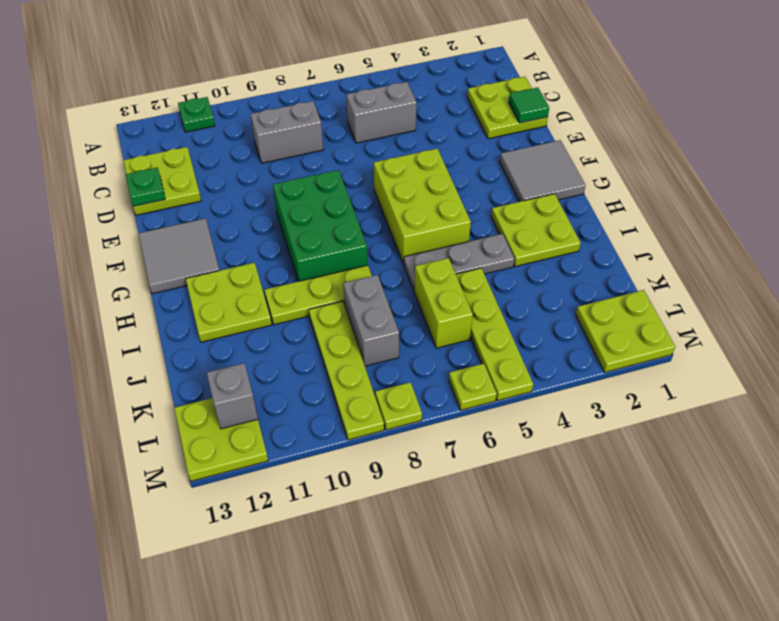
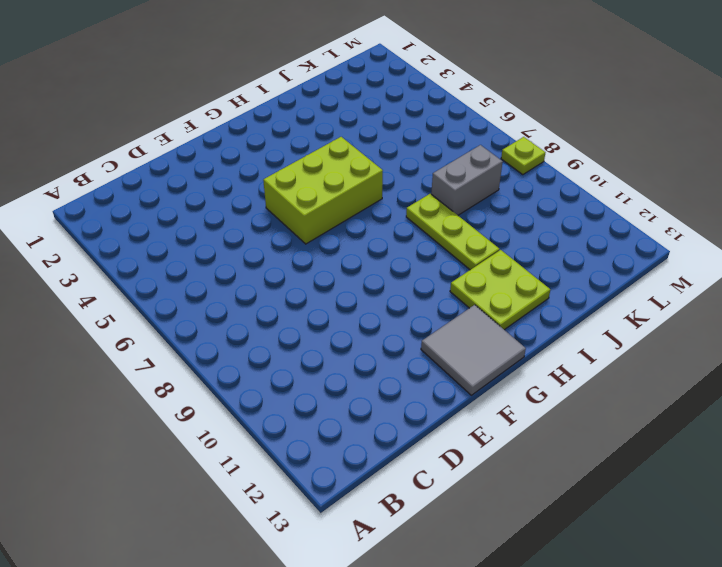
none -> green 1x1 plate [178,97,215,132]
none -> lime 2x2 plate [467,77,548,139]
none -> grey 1x2 brick [347,82,416,143]

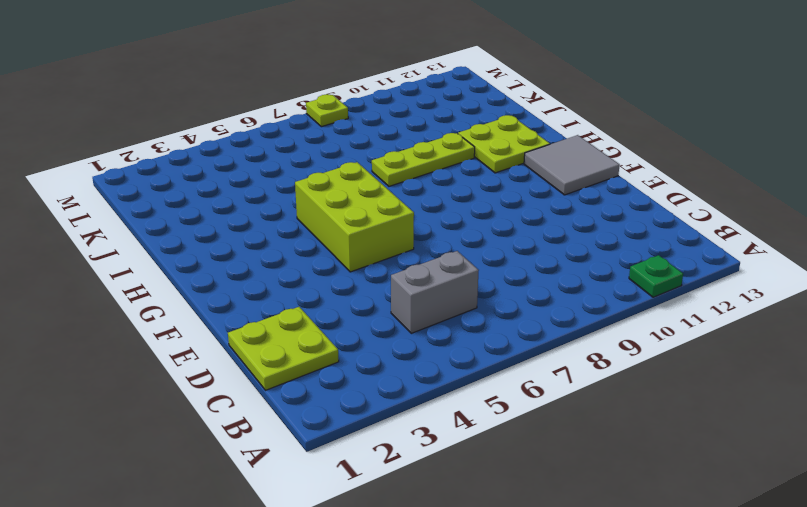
none -> grey 1x2 brick [251,101,323,163]
none -> lime 2x2 plate [124,147,201,215]
none -> grey 2x2 tile [500,140,586,202]

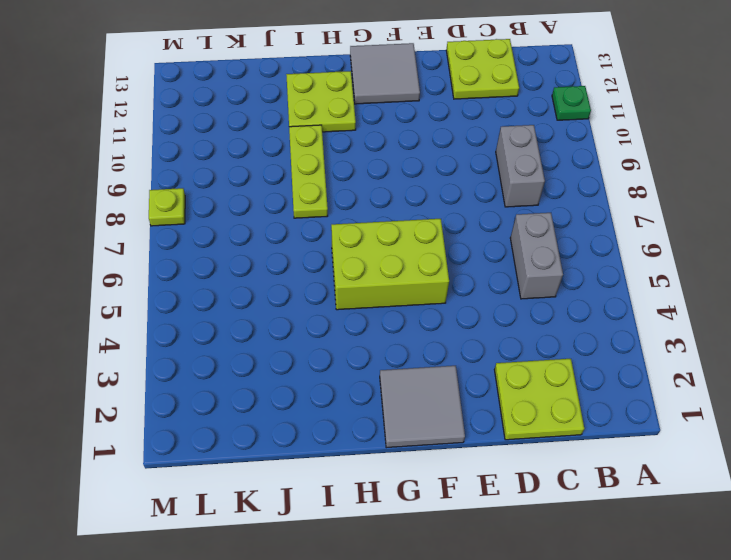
none -> green 2x3 brick [273,170,367,281]
none -> lime 2x2 plate [491,194,581,267]
none -> grey 1x3 plate [404,234,514,290]

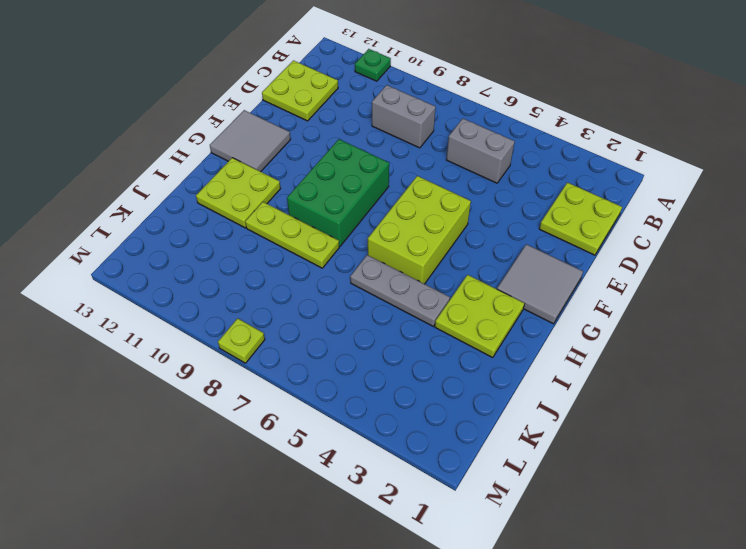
none -> lime 1x4 plate [456,268,533,401]
none -> lime 1x2 brick [414,258,473,348]
none -> grey 1x2 brick [343,275,399,366]

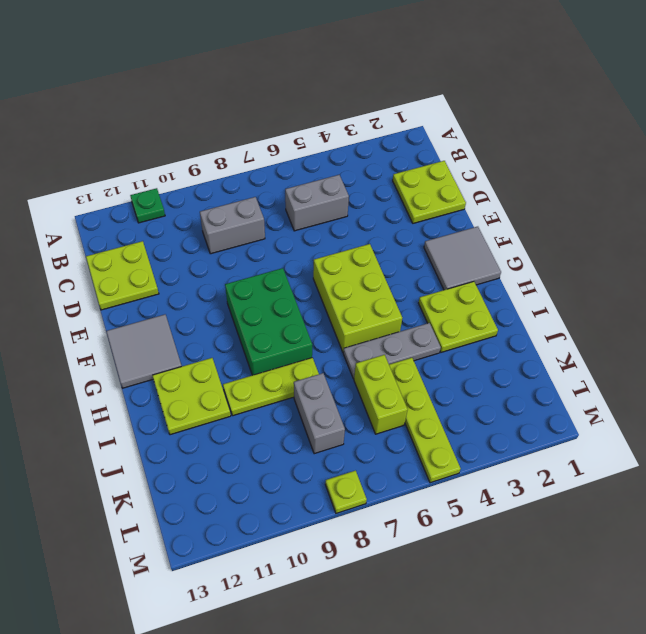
none -> lime 1x4 plate [309,301,384,440]
none -> lime 2x2 plate [576,290,675,372]
none -> lime 2x2 plate [174,398,268,481]

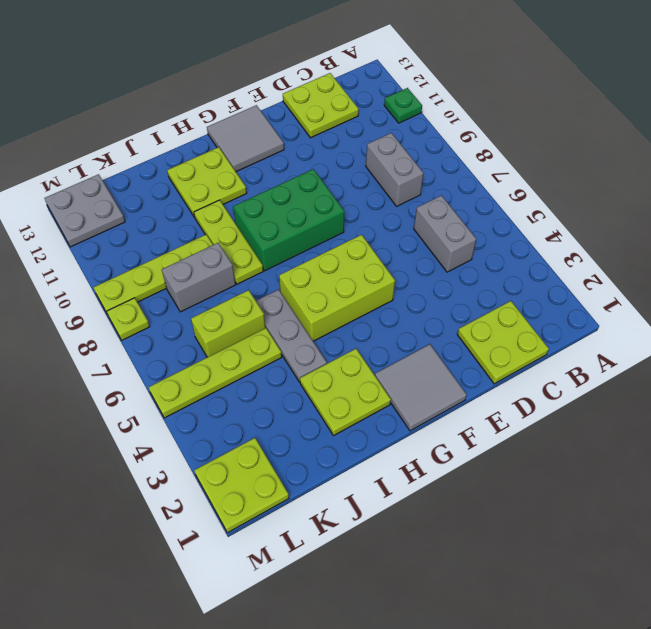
grey 2x2 plate [44,174,125,247] -> lime 2x2 plate [174,398,268,481]
none -> lime 1x1 plate [449,364,497,410]
none -> green 1x1 tile [509,87,549,123]
none -> green 1x1 plate [126,168,165,206]

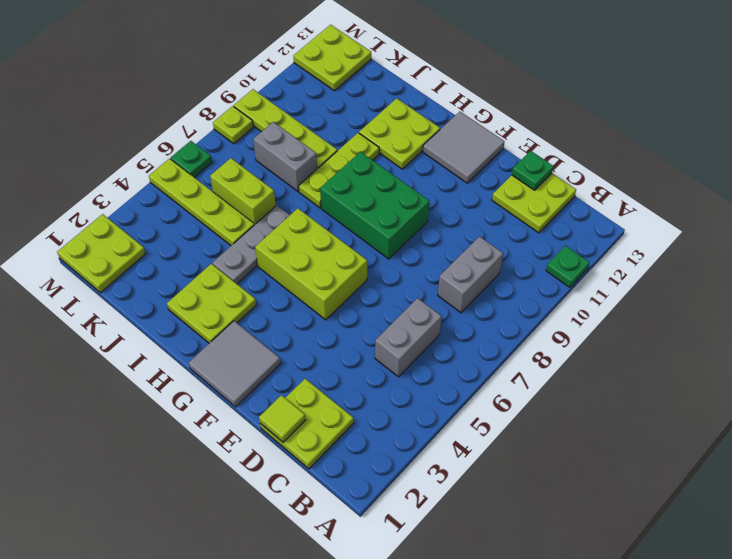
lime 1x1 tile [259,395,305,442] -> green 1x1 tile [509,87,549,123]
green 1x1 plate [171,141,212,177] -> lime 1x1 plate [449,364,497,410]
none -> grey 1x1 brick [207,363,258,429]

